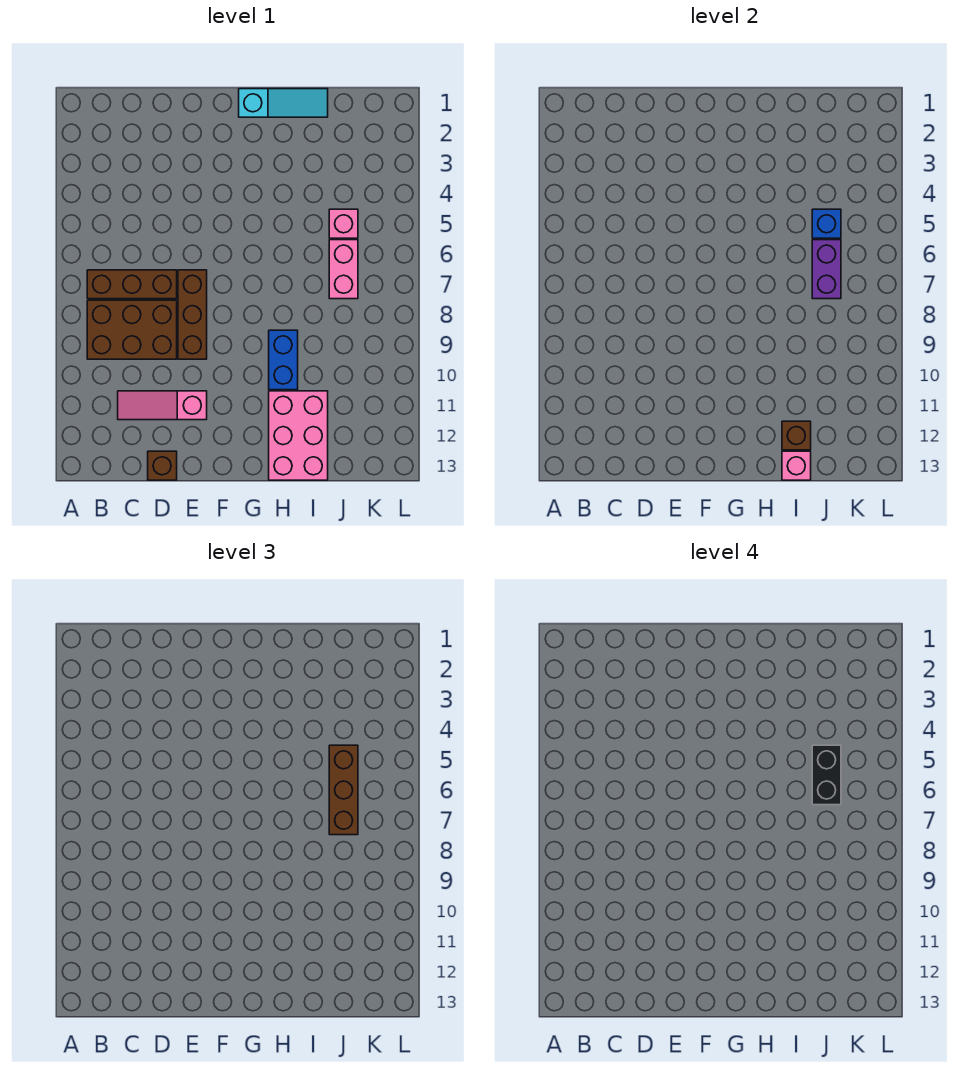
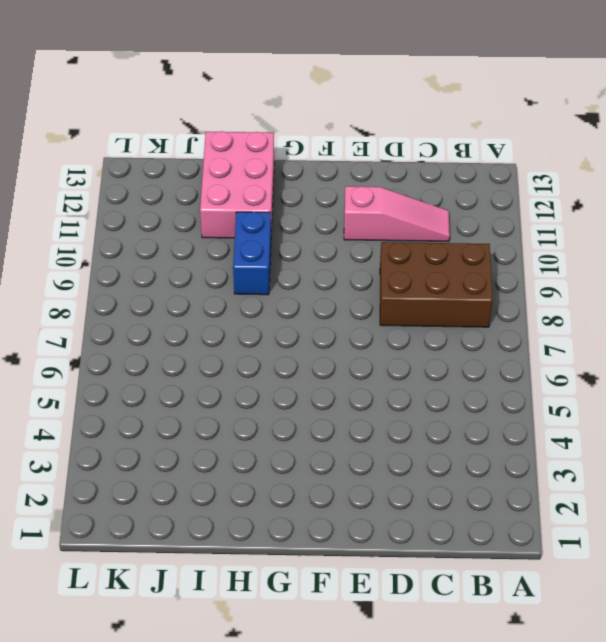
none -> brown 1x3 brick [87,270,177,299]
none -> brown 1x1 brick [148,451,177,480]
none -> brown 1x3 brick [178,270,207,359]

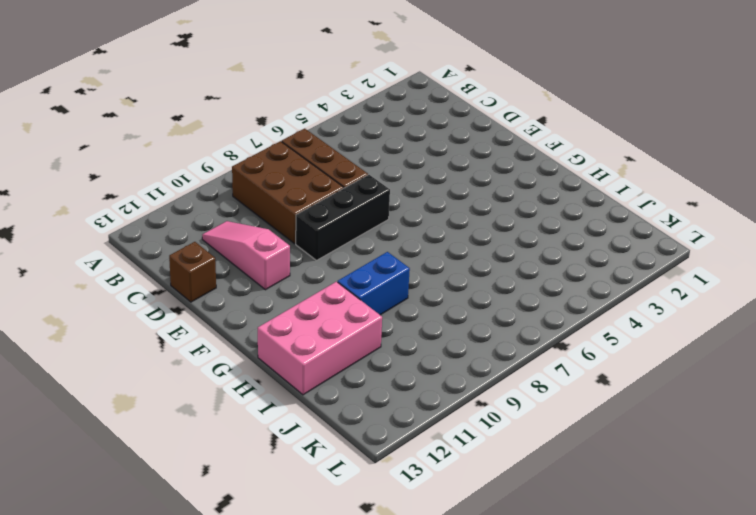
black 1x3 brick [296,175,390,260] -> brown 1x3 brick [178,270,207,359]
none -> cyan 1x3 slope [239,89,328,117]
none -> pink 1x1 brick [329,209,358,238]
none -> pink 1x2 brick [329,240,358,299]

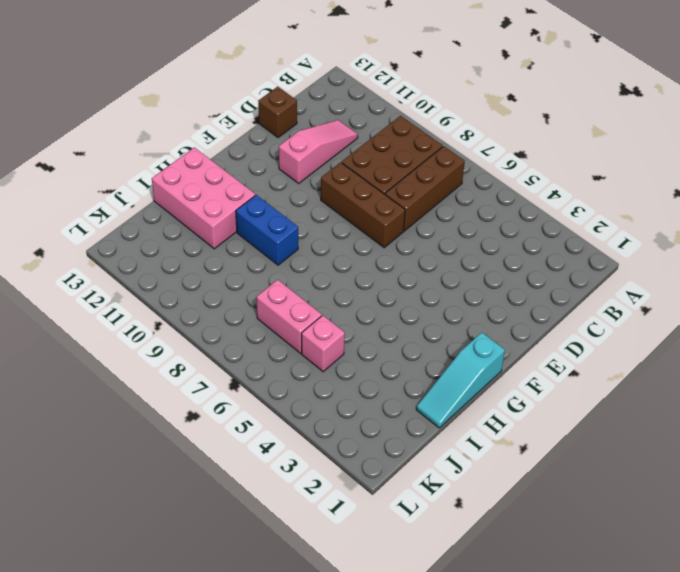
none -> brown 1x1 brick [782,421,811,450]
none -> pink 1x1 brick [782,451,811,480]
none -> blue 1x1 brick [812,209,841,238]

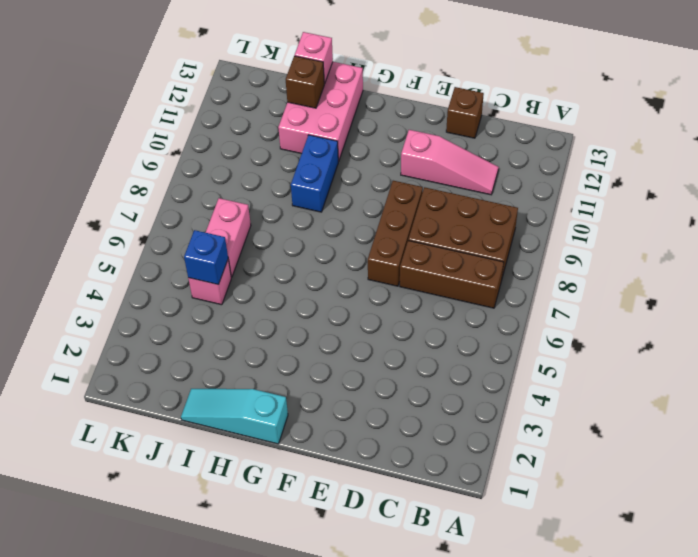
none -> purple 1x2 brick [812,240,841,299]
none -> brown 1x3 brick [329,745,358,835]
none -> black 1x2 brick [812,745,841,805]

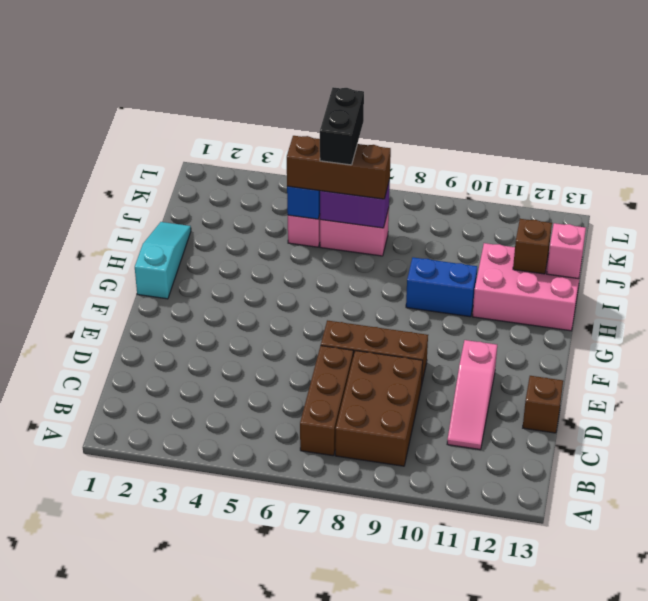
black 1x2 brick [320,87,364,165] -> black 1x2 brick turned to [812,745,841,805]

